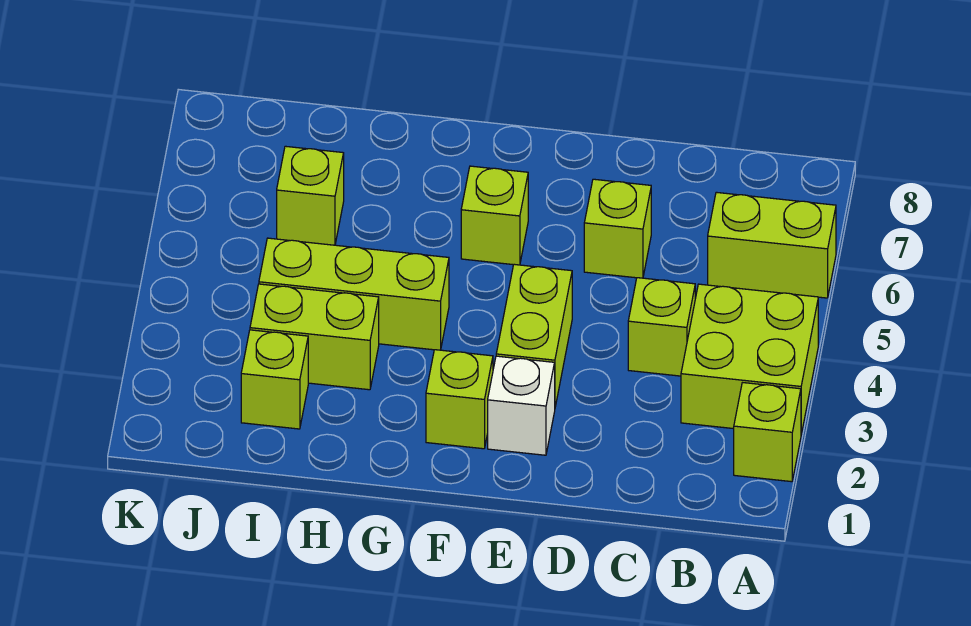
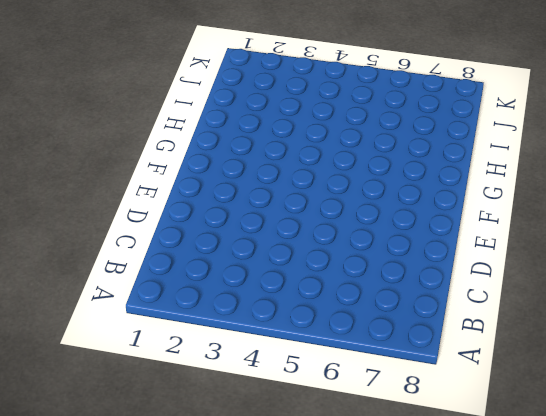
none -> lime 1x1 brick [734,383,801,482]
none -> lime 2x2 brick [681,284,818,434]
none -> lime 1x2 brick [708,192,836,298]

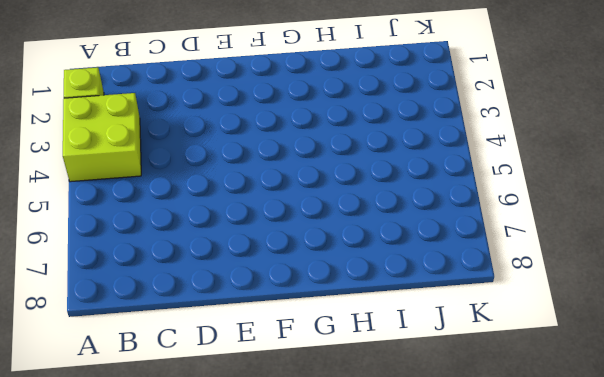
none -> lime 1x2 brick [708,192,836,298]
none -> lime 1x1 brick [628,278,695,376]
none -> lime 1x1 brick [584,179,651,278]

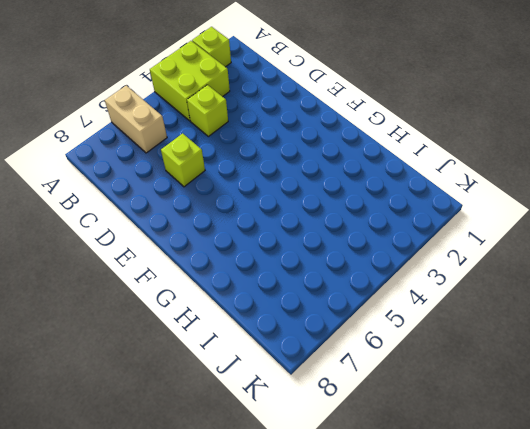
tan 1x2 brick [105,85,167,153] -> lime 1x2 brick [708,192,836,298]
none -> white 1x1 brick [488,356,555,455]
none -> lime 1x2 brick [496,264,572,407]
none -> lime 1x1 brick [426,350,493,449]

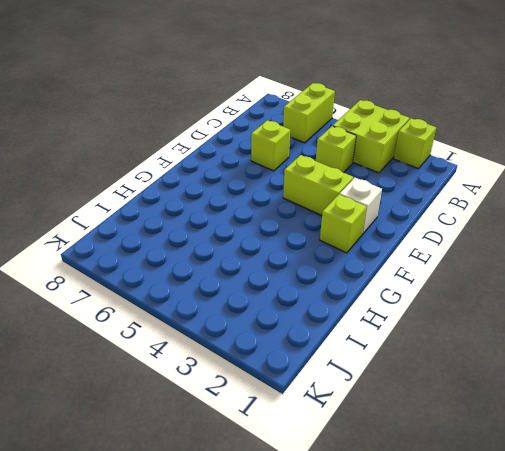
none -> lime 1x1 brick [461,166,528,265]
none -> lime 1x3 brick [259,238,449,350]
none -> lime 1x2 brick [250,284,379,390]

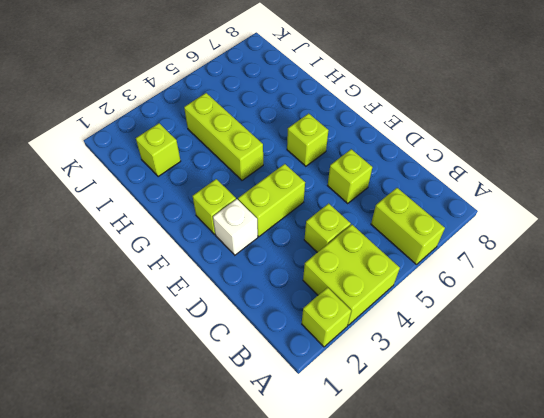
none -> lime 1x2 brick [250,284,379,390]
none -> lime 1x1 brick [277,146,344,245]

